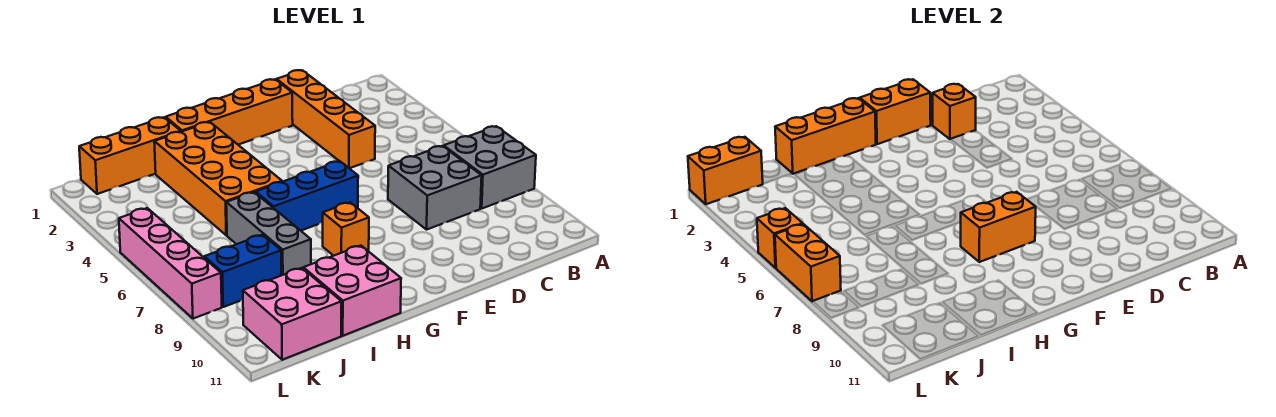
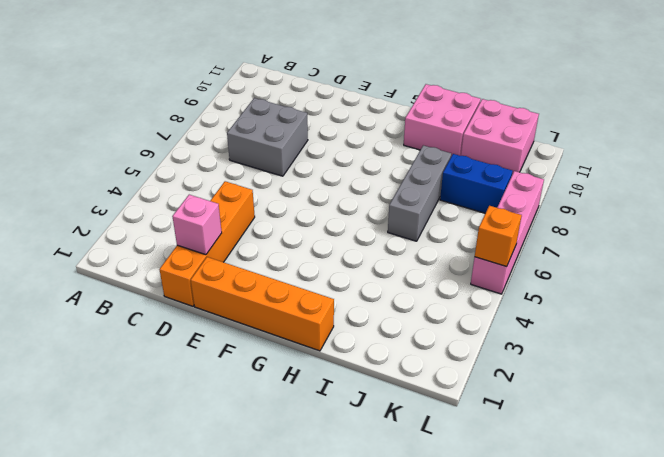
pink 1x1 brick [172,195,222,255] -> orange 1x1 brick [933,84,976,139]
none -> grey 2x2 brick [444,126,536,208]
none -> blue 1x3 brick [256,161,358,231]
none -> orange 1x1 brick [323,202,369,256]

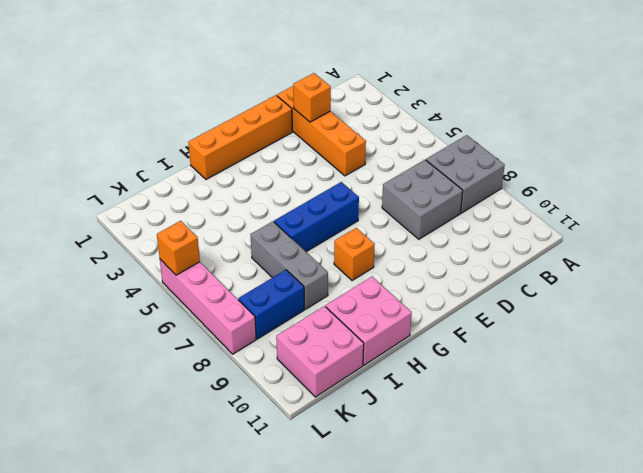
none -> orange 2x4 brick [154,122,282,235]
none -> orange 1x3 brick [79,117,181,194]
none -> orange 1x2 brick [860,79,931,144]

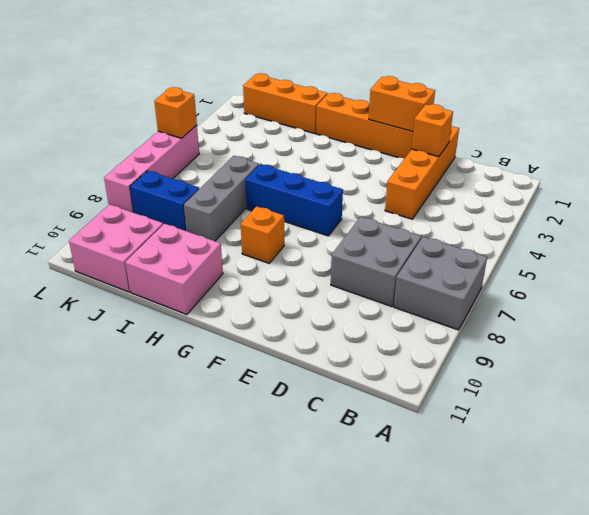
none -> orange 2x4 brick [154,122,282,235]
none -> orange 1x2 brick [961,192,1036,262]
none -> orange 1x3 brick [775,98,876,174]

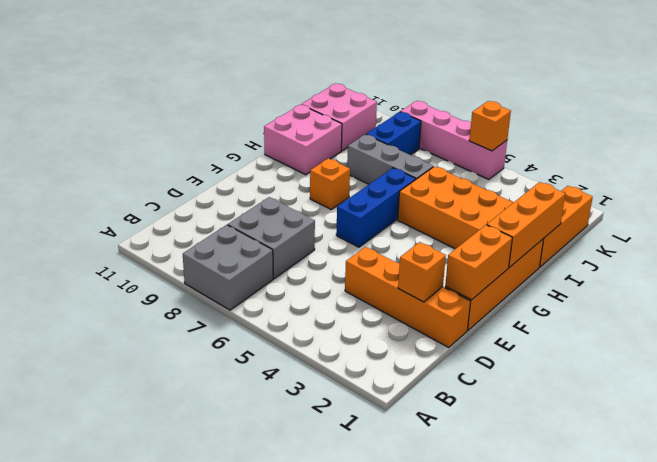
none -> orange 1x2 brick [961,192,1036,262]
none -> orange 1x2 brick [688,137,763,204]
none -> orange 1x2 brick [775,224,841,301]

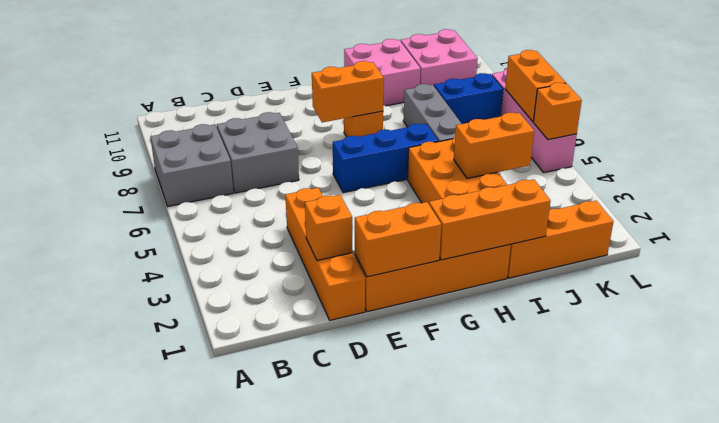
orange 1x2 brick [454,113,534,178] -> orange 1x2 brick moved to [688,137,763,204]

